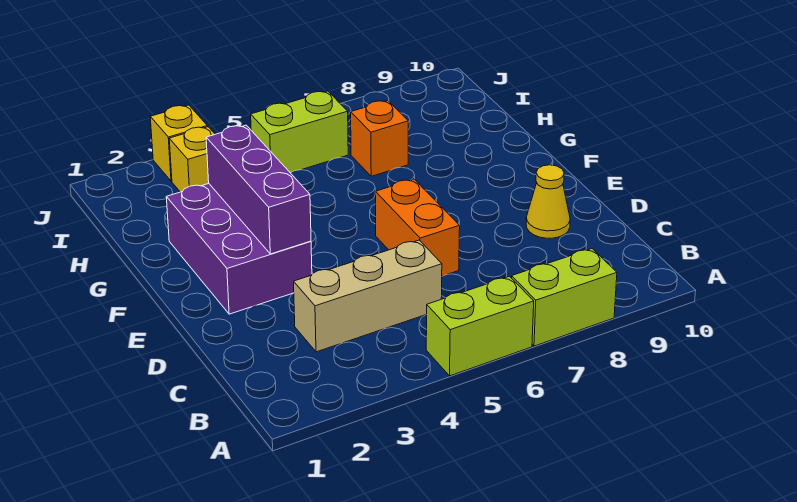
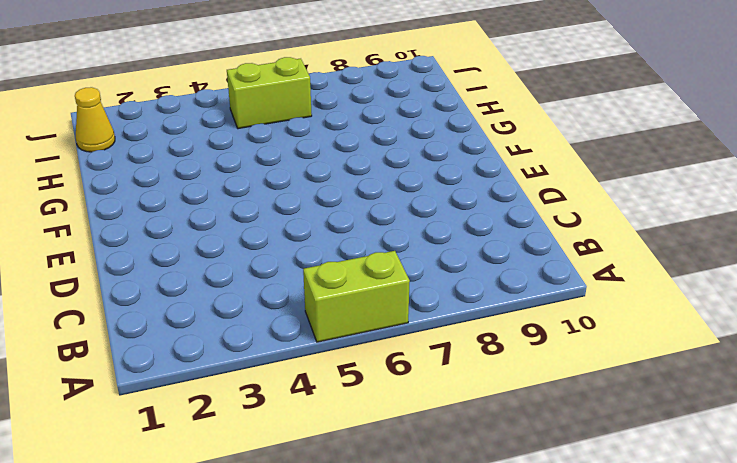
yellow 1x1 cone [75,87,115,152] -> yellow 1x1 cone moved to [526,165,570,238]
none -> lime 1x2 brick [512,249,617,346]
none -> tan 1x3 brick [294,240,442,352]

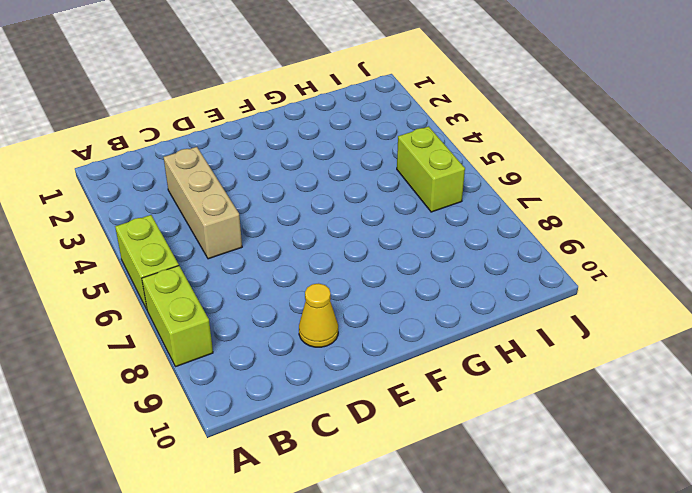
none -> orange 1x2 brick [376,179,460,276]
none -> purple 2x3 brick [166,184,312,314]

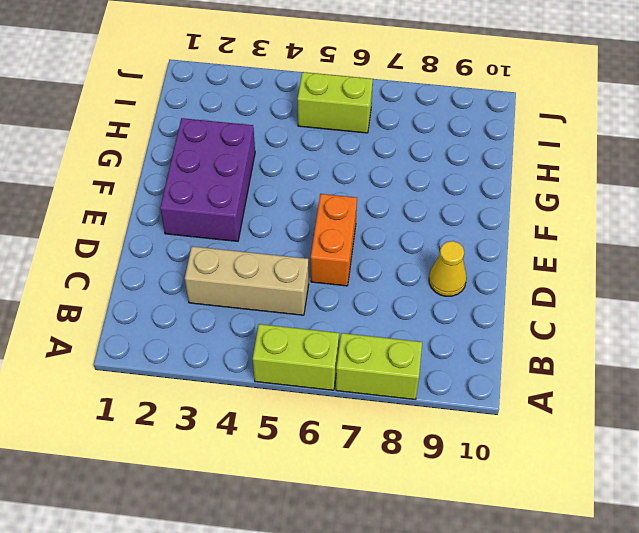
none -> orange 1x1 brick [351,101,408,176]
none -> yellow 1x1 brick [169,127,215,192]

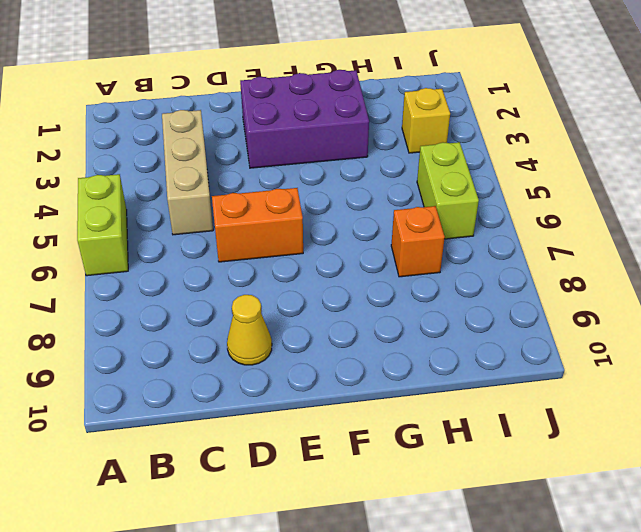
none -> lime 1x2 brick [512,249,617,346]
none -> yellow 1x1 brick [150,105,207,181]

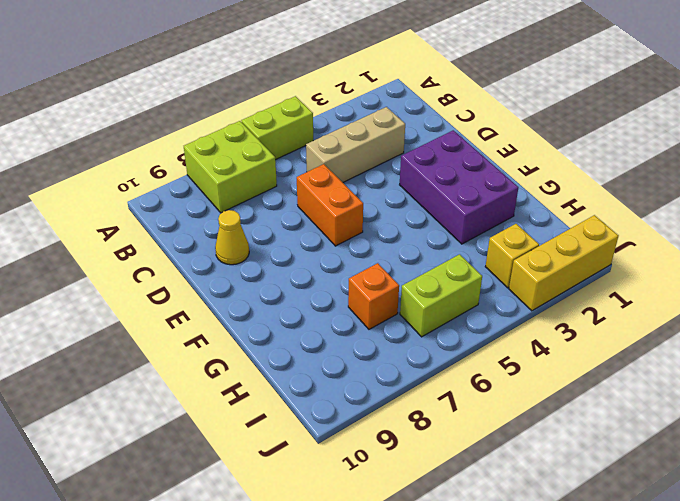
lime 2x2 brick [184,121,277,213] -> lime 1x2 brick [512,249,617,346]
yellow 1x3 brick [509,215,619,311] -> yellow 1x1 brick [150,105,207,181]
none -> purple 1x3 brick [206,125,311,254]

